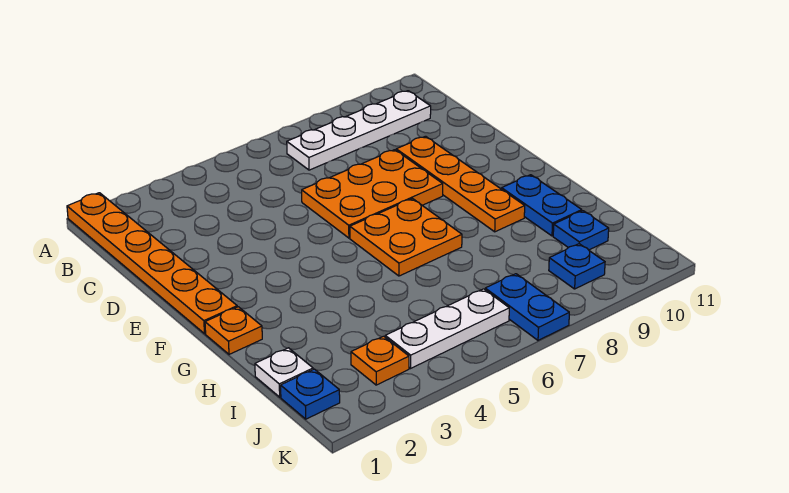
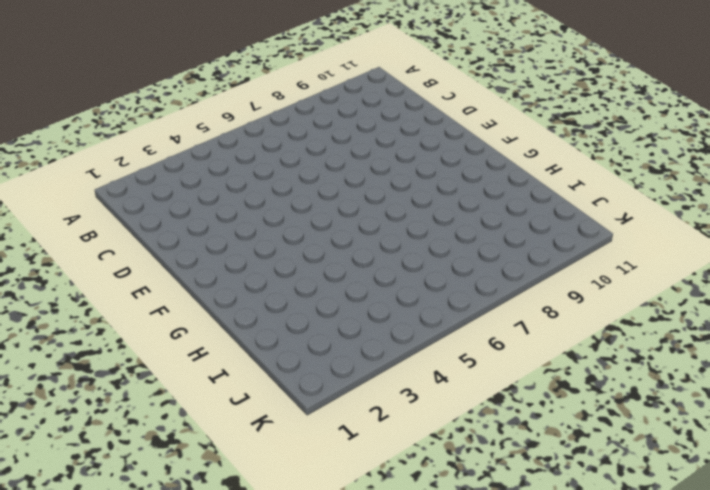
none -> orange 1x6 plate [67,193,237,334]
none -> white 1x4 plate [287,91,431,170]
none -> orange 2x3 plate [302,150,443,238]

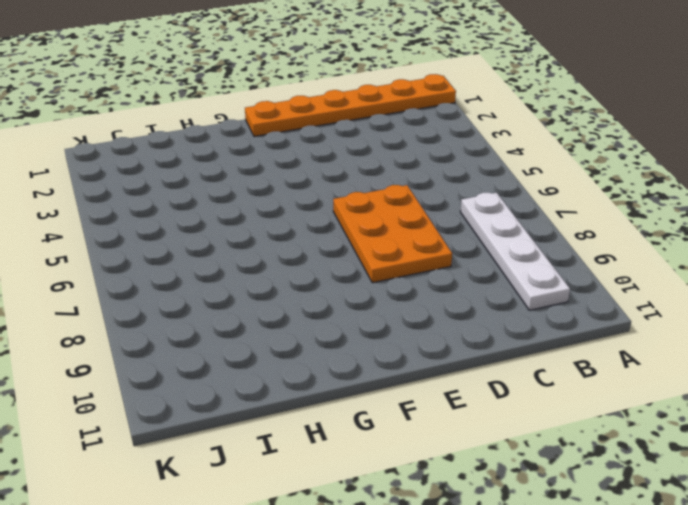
none -> orange 1x4 plate [396,136,525,232]
none -> orange 2x2 plate [350,199,462,276]
none -> orange 1x1 plate [205,307,262,354]

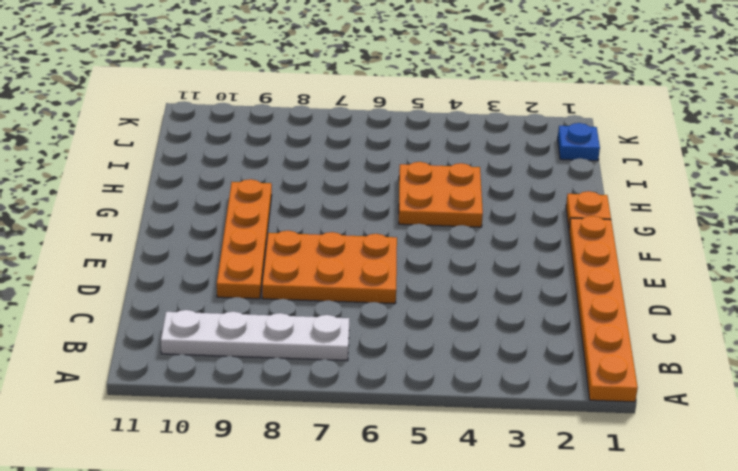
orange 2x2 plate [399,162,483,227] -> orange 2x2 plate moved to [350,199,462,276]
none -> blue 1x2 plate [502,175,582,236]
none -> white 1x1 plate [255,348,313,397]
none -> blue 1x1 plate [553,211,609,250]

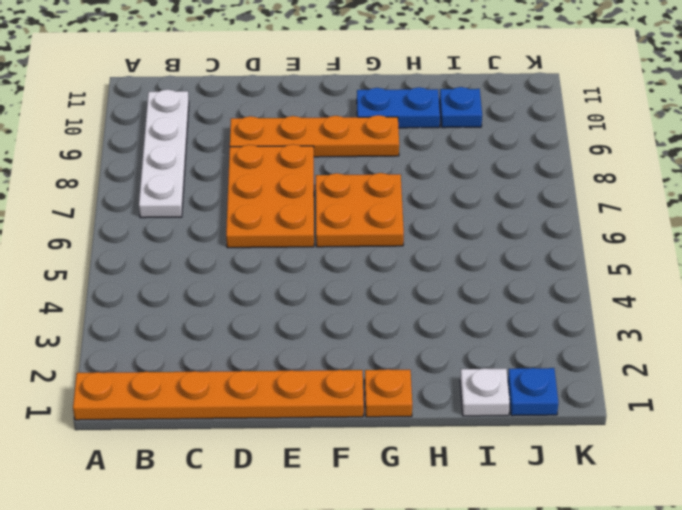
none -> orange 1x1 plate [351,336,409,385]
none -> white 1x3 plate [385,289,509,368]
none -> blue 1x2 plate [485,274,569,340]

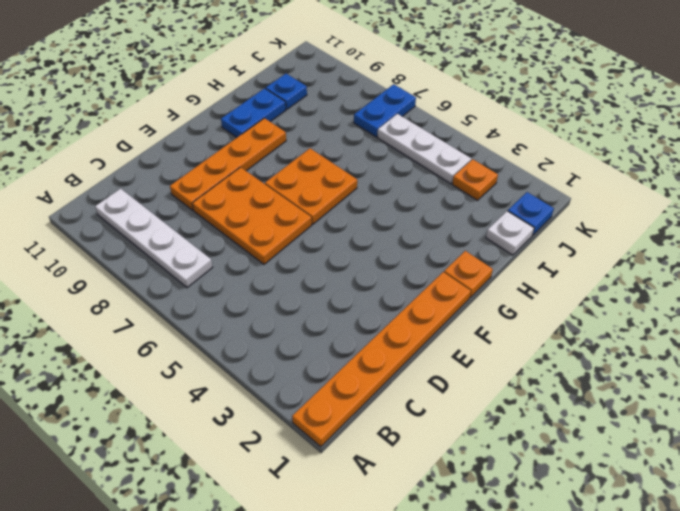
none -> blue 1x1 plate [549,244,605,289]

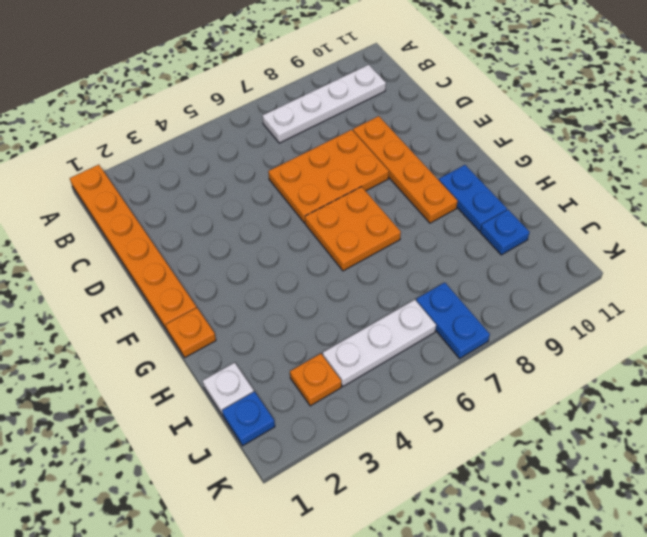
none -> blue 1x1 plate [549,244,605,289]

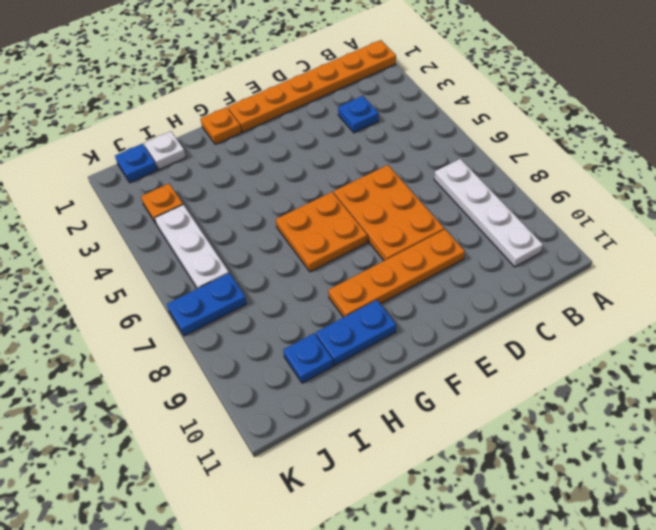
blue 1x1 plate [338,96,379,133] -> blue 1x1 plate moved to [549,244,605,289]

